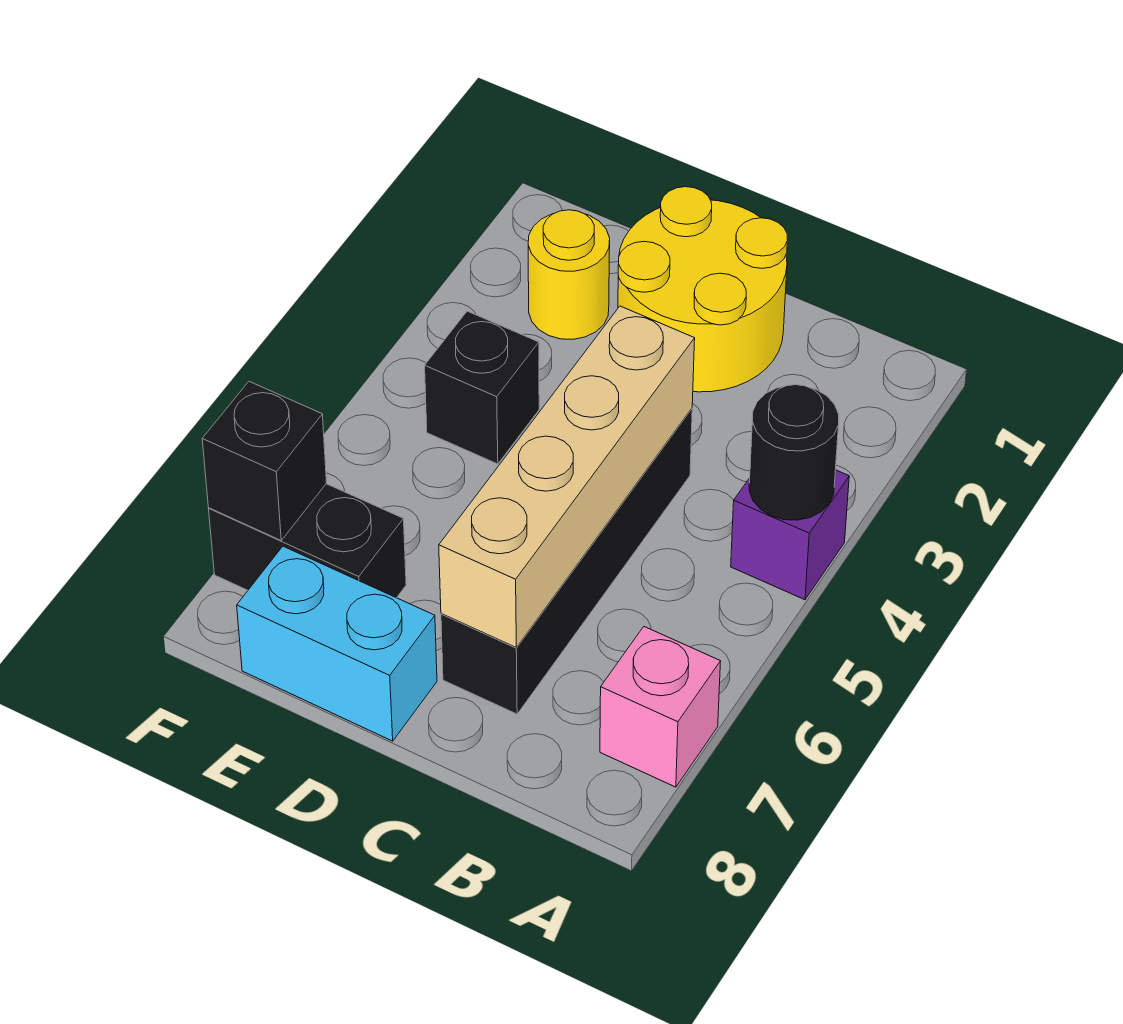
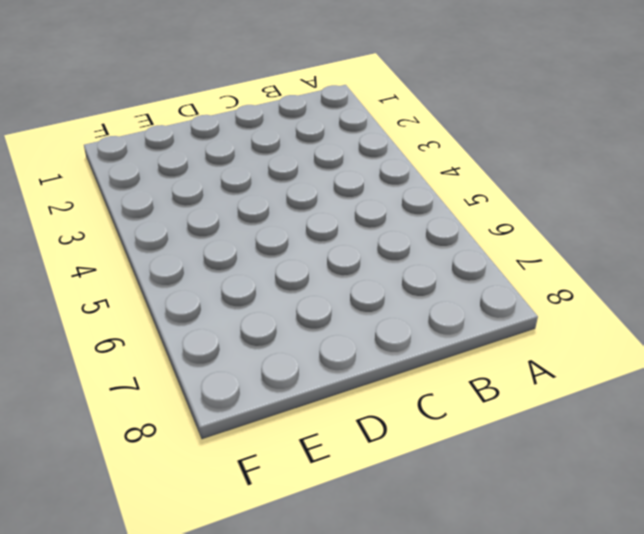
none -> purple 1x1 brick [731,470,849,600]
none -> pink 1x1 brick [600,627,721,787]

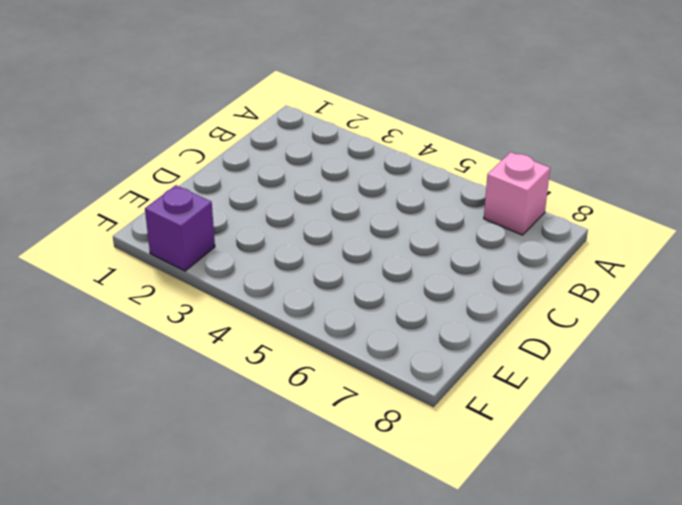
purple 1x1 brick [145,185,215,271] -> purple 1x1 brick moved to [731,470,849,600]
none -> yellow 2x2 round brick [618,187,787,392]
none -> black 1x4 brick [441,409,692,714]

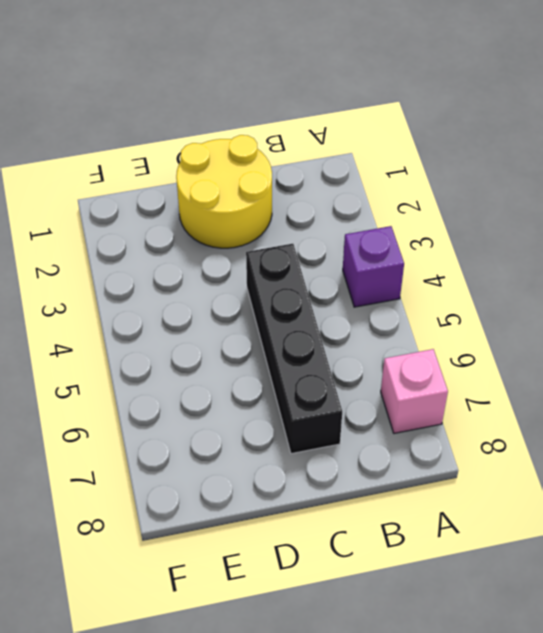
none -> cyan 1x2 brick [237,546,437,741]
none -> yellow 1x1 round brick [528,210,610,339]

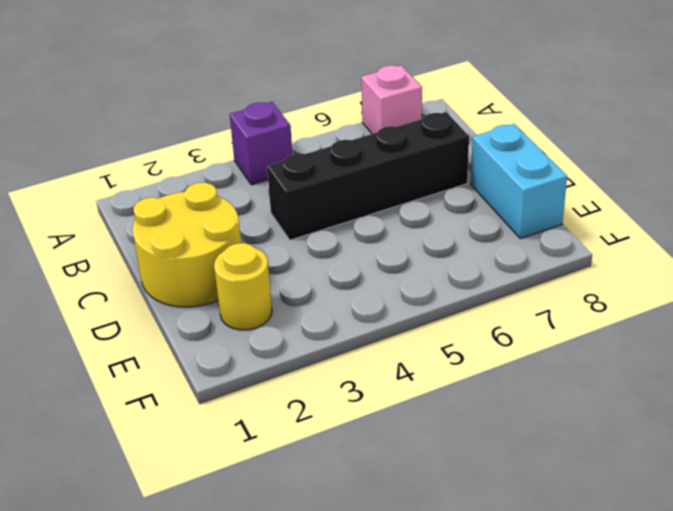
none -> black 1x1 brick [425,311,539,464]
none -> black 1x2 brick [209,484,406,598]

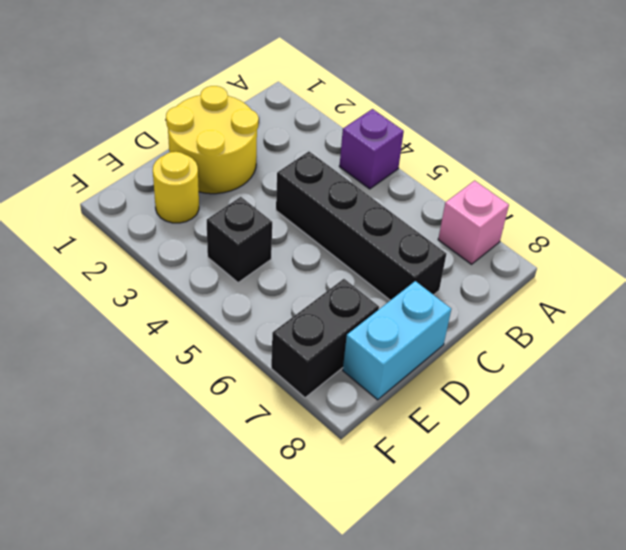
none -> black 1x1 round brick [749,385,839,520]
none -> tan 1x4 brick [439,306,695,647]

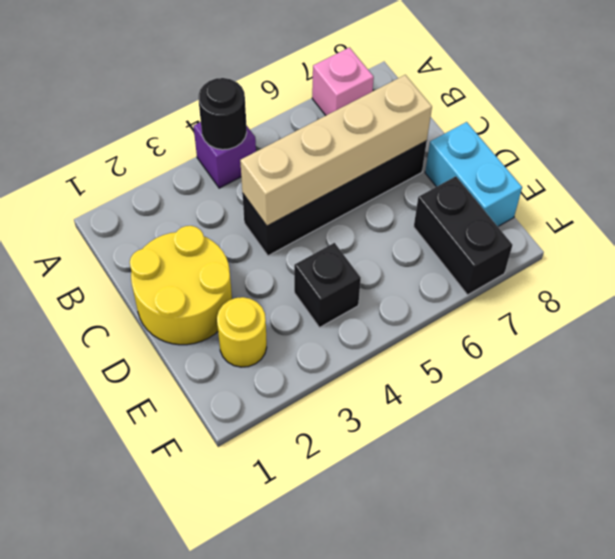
none -> black 1x1 brick [202,382,327,540]

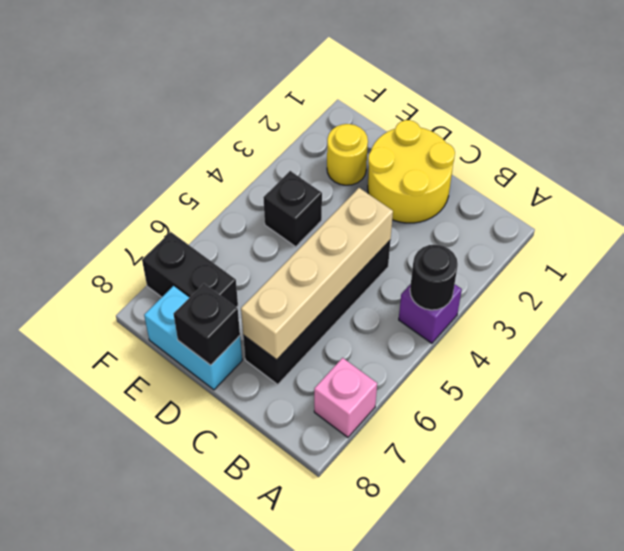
black 1x1 brick [173,284,240,365] -> black 1x1 brick moved to [202,382,327,540]

